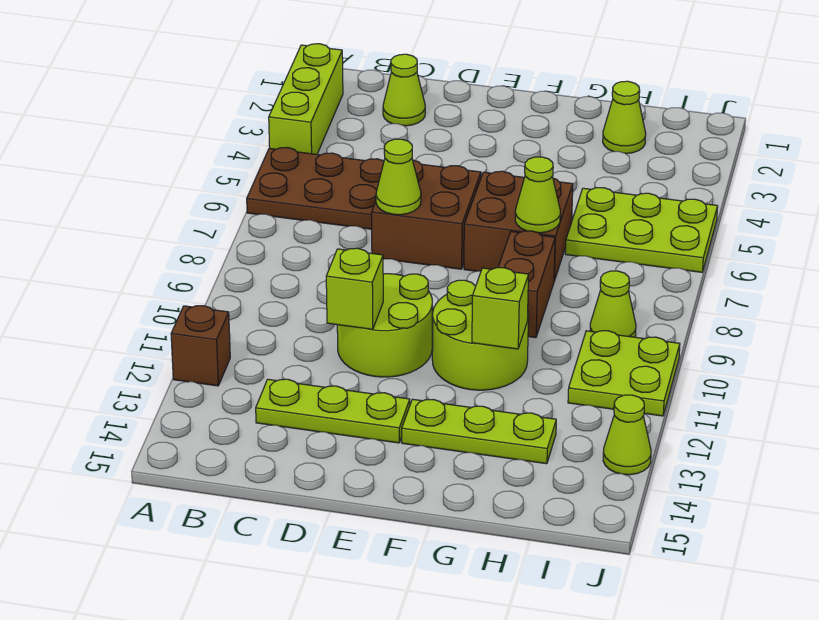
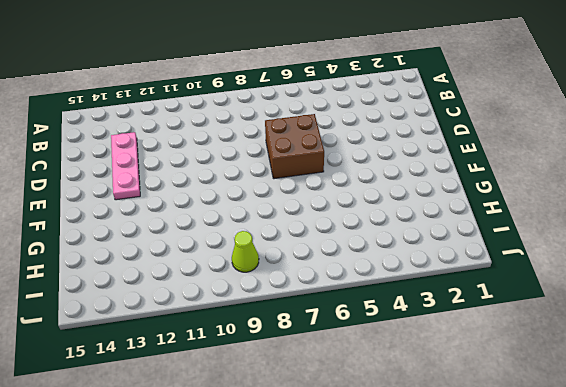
pink 1x3 plate [111,132,140,200] -> lime 1x3 plate [256,379,410,443]
none -> lime 1x3 brick [269,44,343,154]
none -> brown 2x3 plate [247,147,384,229]
none -> brown 1x1 brick [171,306,230,386]

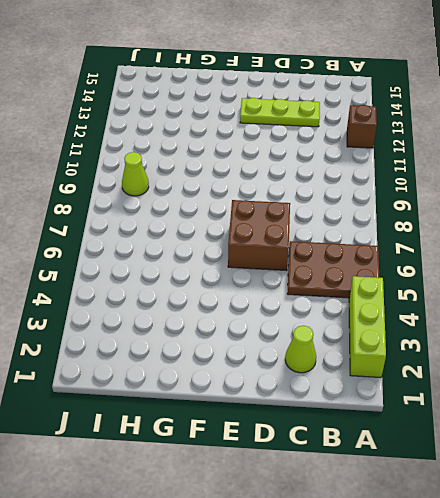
none -> lime 2x2 round brick [337,274,432,377]
none -> brown 2x2 brick [464,171,573,281]
none -> lime 2x2 round brick [432,280,529,390]

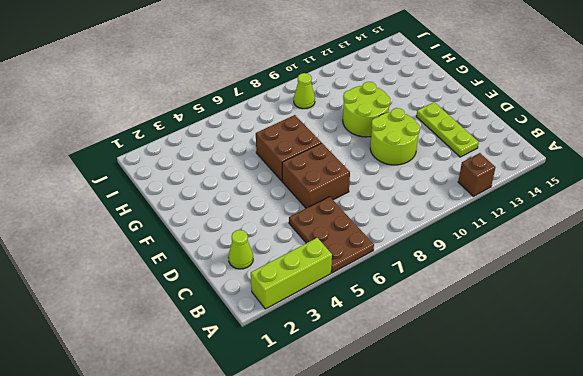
none -> lime 1x3 plate [402,399,556,464]
none -> brown 1x2 brick [498,231,555,338]
none -> lime 1x1 cone [603,81,646,154]

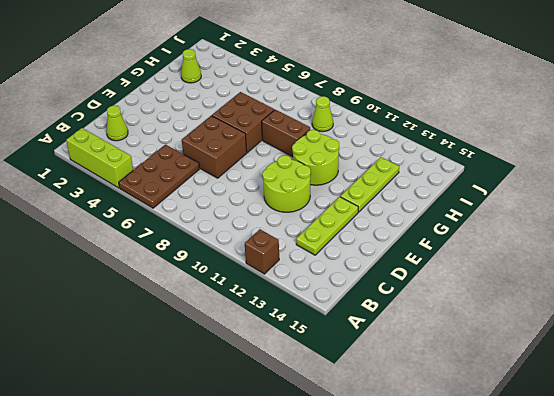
none -> lime 2x3 plate [565,188,718,272]
none -> lime 2x2 plate [568,331,680,416]
none -> lime 1x1 cone [603,395,651,475]

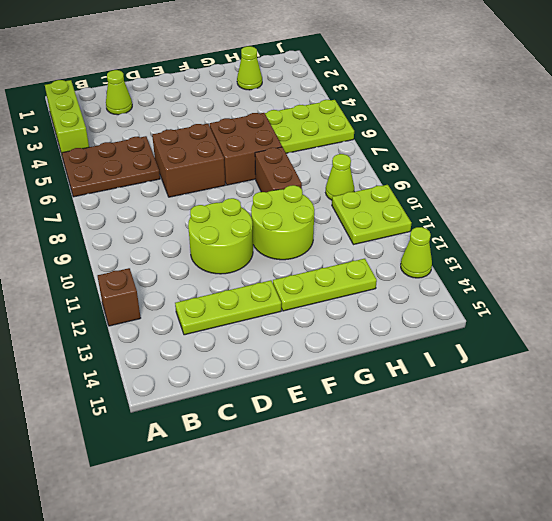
none -> lime 1x1 cone [376,139,421,215]
none -> lime 1x1 brick [326,248,383,329]
none -> lime 1x1 cone [515,157,560,233]

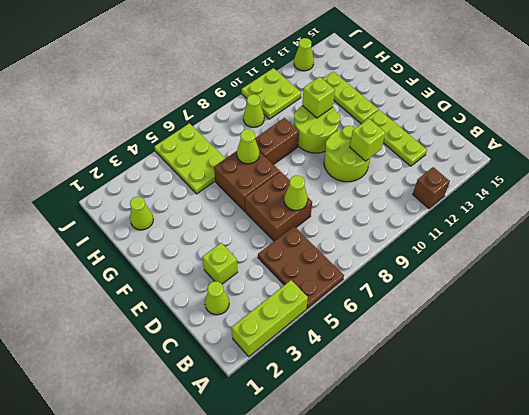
lime 1x1 brick [202,243,238,284] -> none

